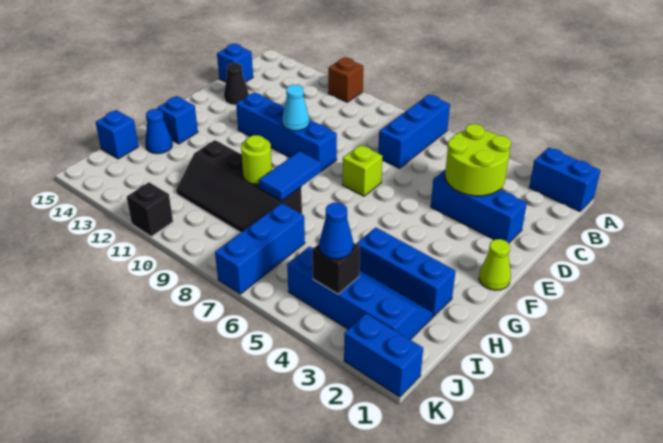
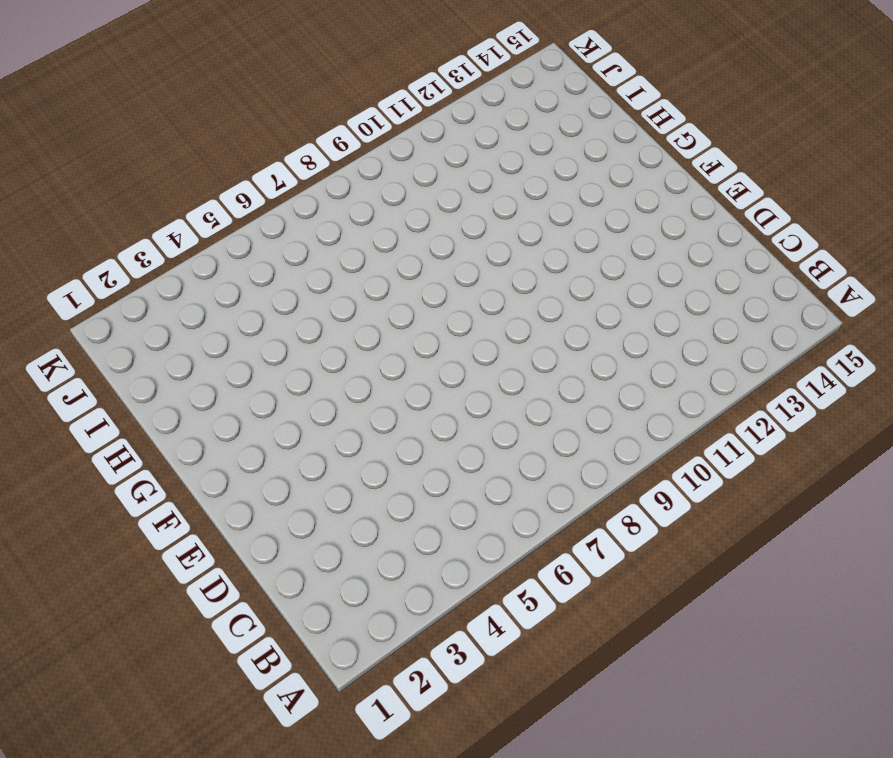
none -> blue 1x2 brick [529,147,600,211]
none -> blue 1x3 brick [378,95,450,168]
none -> brown 1x1 brick [328,57,363,102]

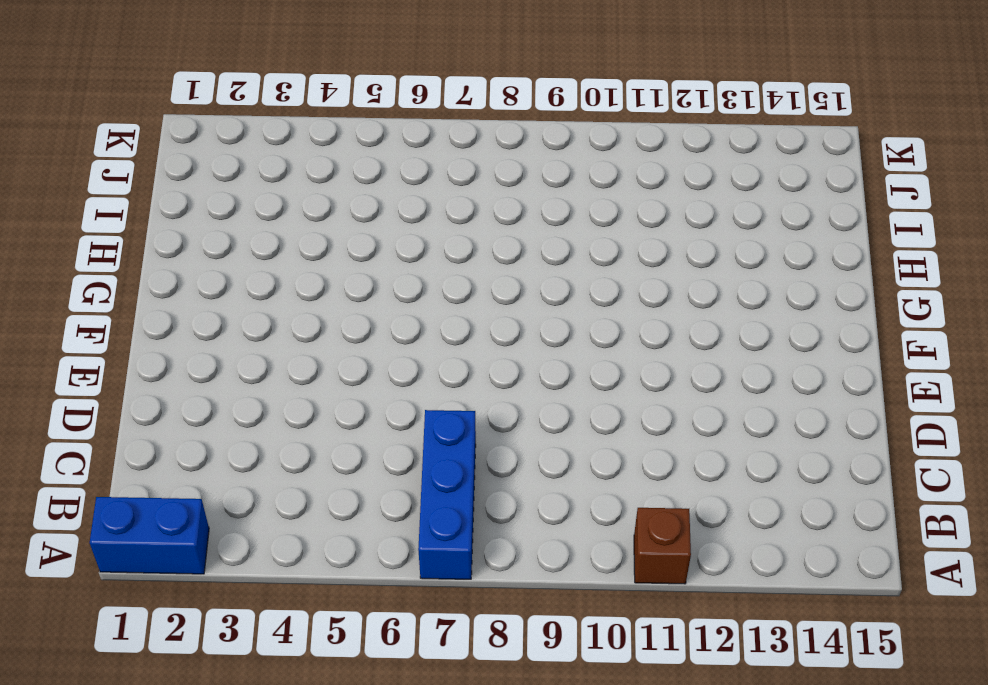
none -> blue 1x1 brick [217,44,253,82]
none -> blue 1x3 brick [431,169,527,243]
none -> black 1x1 cone [224,63,249,105]

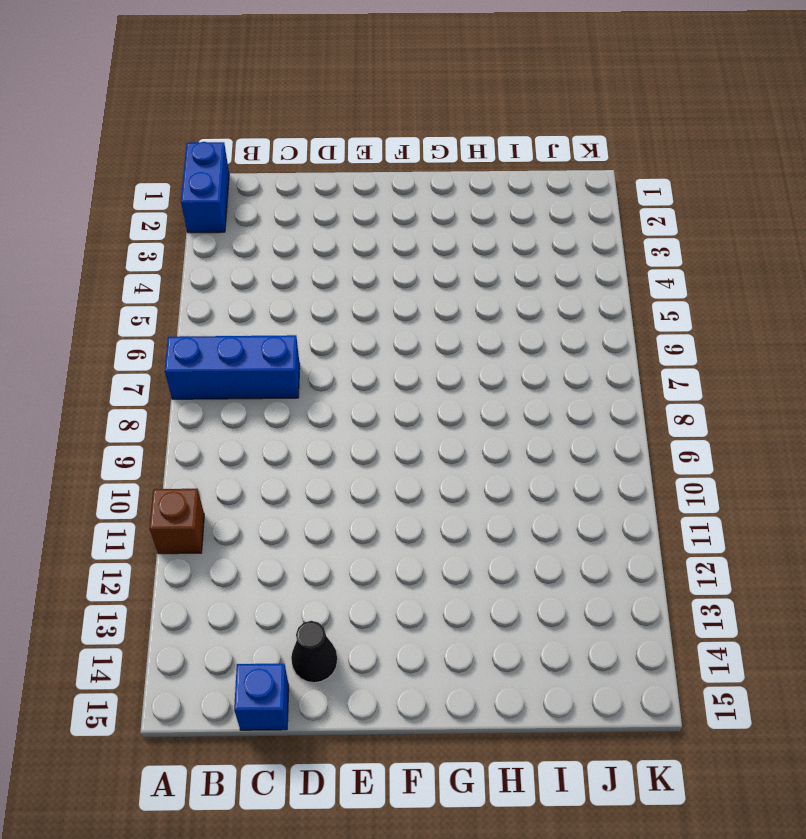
none -> blue 1x3 brick [431,169,527,243]
none -> lime 1x1 brick [342,145,382,196]
none -> blue 1x4 brick [236,92,337,171]

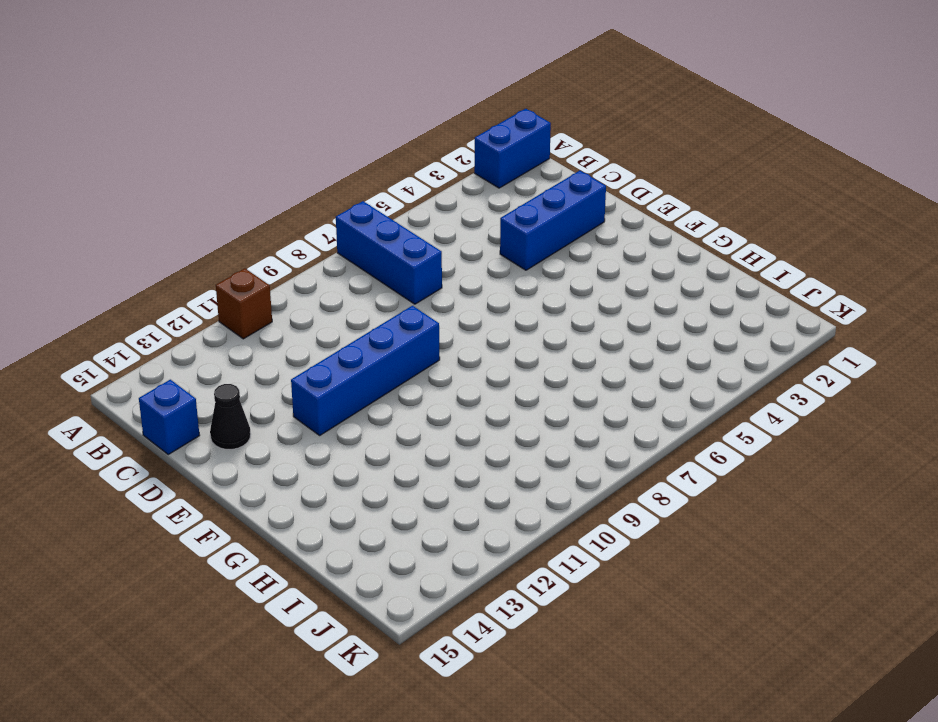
none -> lime 1x1 brick [342,145,382,196]
none -> lime 1x1 cone [479,239,511,290]
none -> blue 1x1 brick [157,96,198,144]

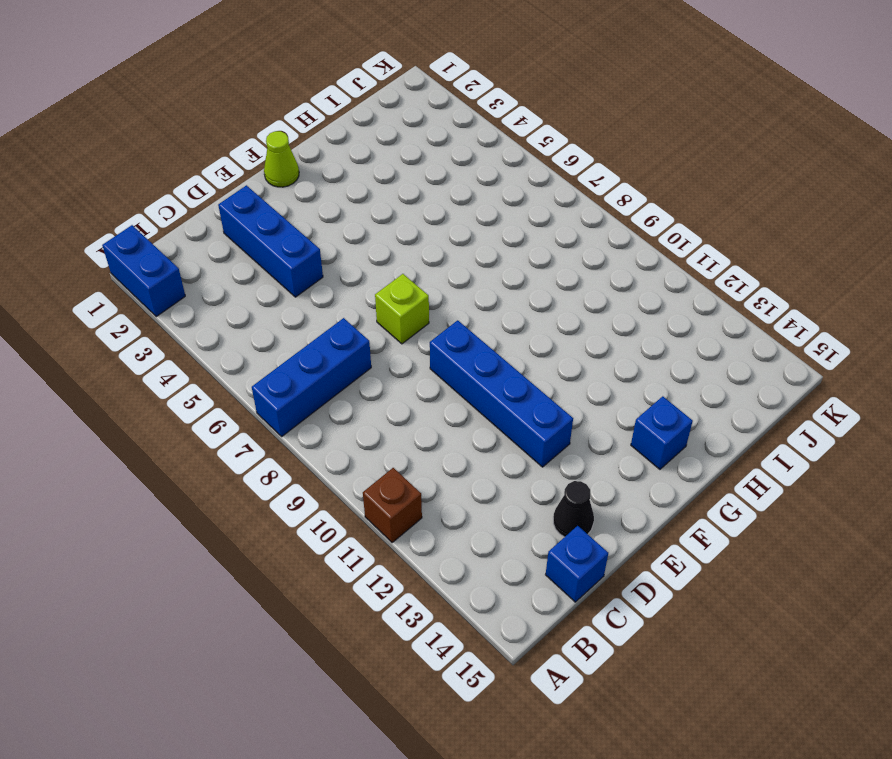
none -> blue 1x3 brick [357,227,456,316]
none -> black 2x4 slope [176,140,302,233]
none -> blue 1x1 cone [145,109,172,154]

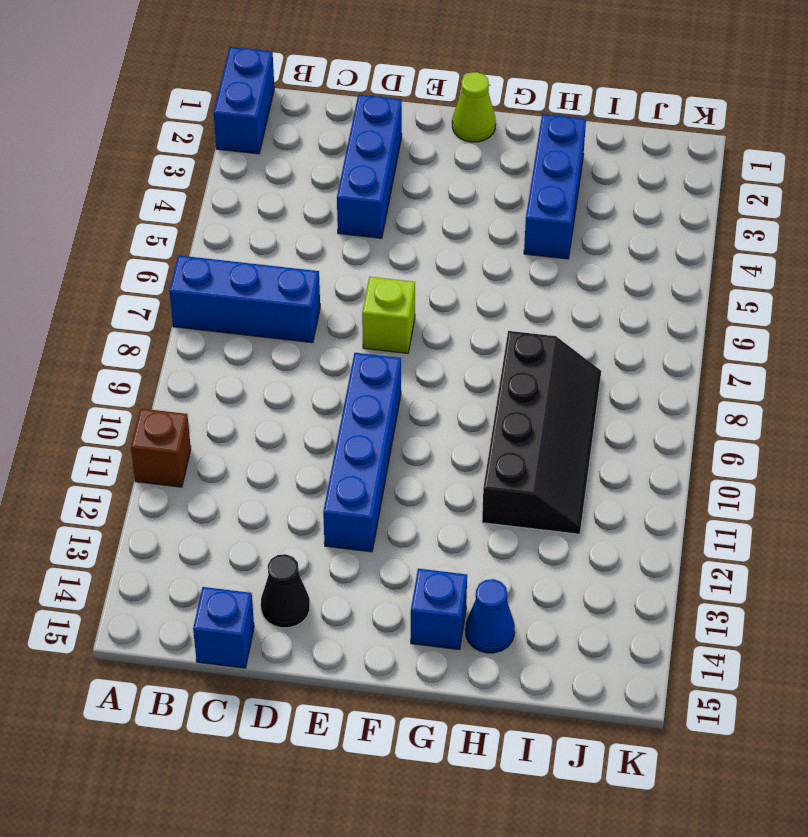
none -> blue 2x4 slope [287,247,433,340]
none -> blue 1x3 brick [215,203,305,294]
none -> blue 1x1 brick [96,110,139,159]

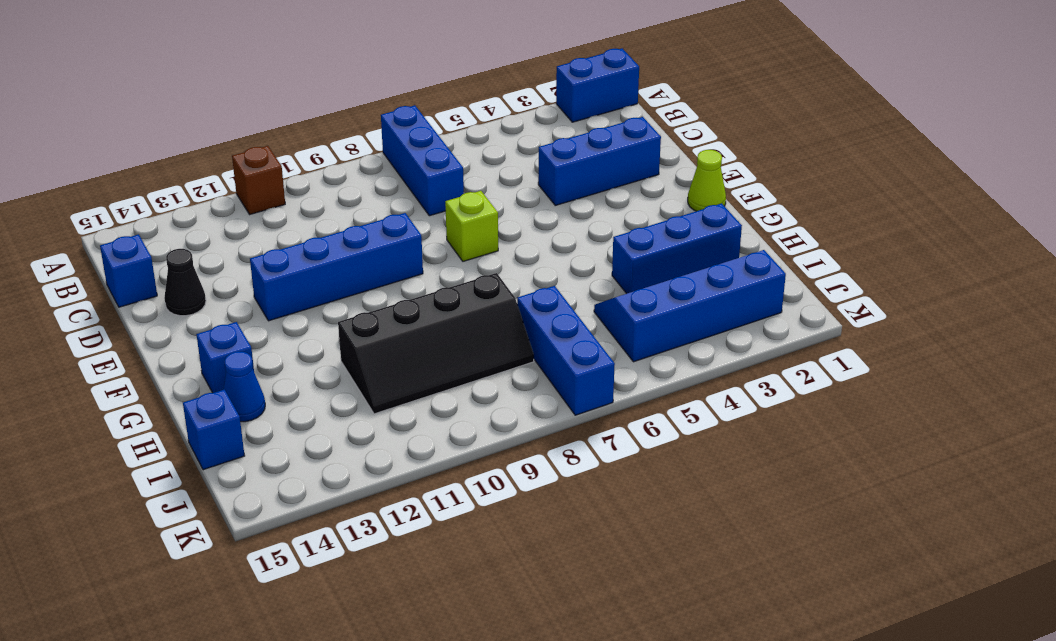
none -> blue 1x2 brick [344,313,423,397]
none -> black 1x1 brick [127,182,173,237]
none -> lime 2x2 round brick [445,124,511,196]

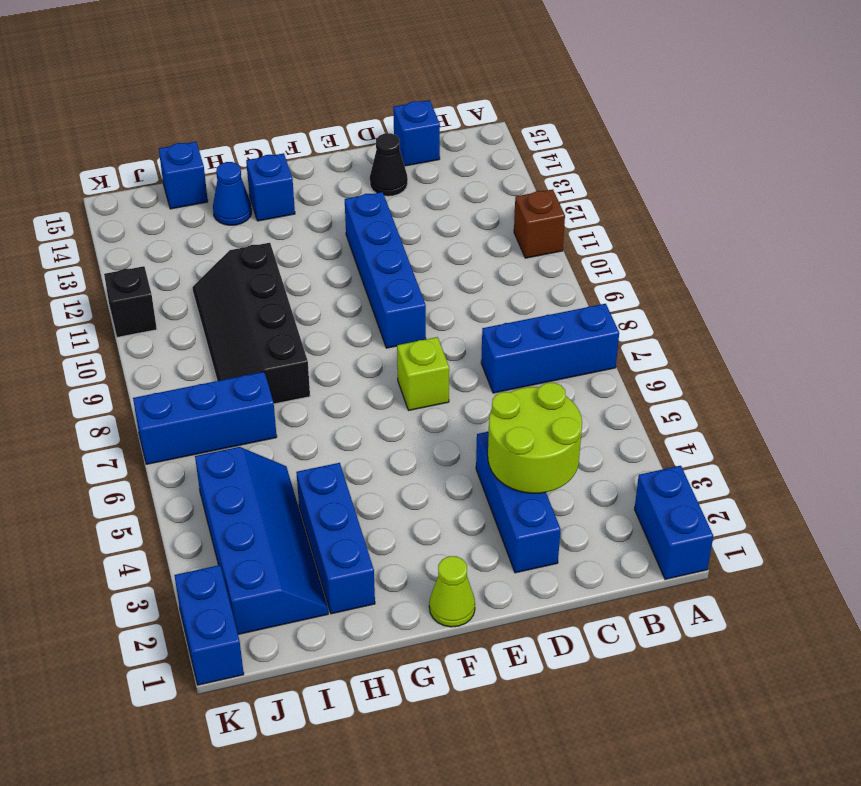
none -> cyan 1x1 cone [282,85,309,131]
none -> blue 1x2 tile [259,151,321,201]
none -> lime 1x1 round brick [241,135,272,184]

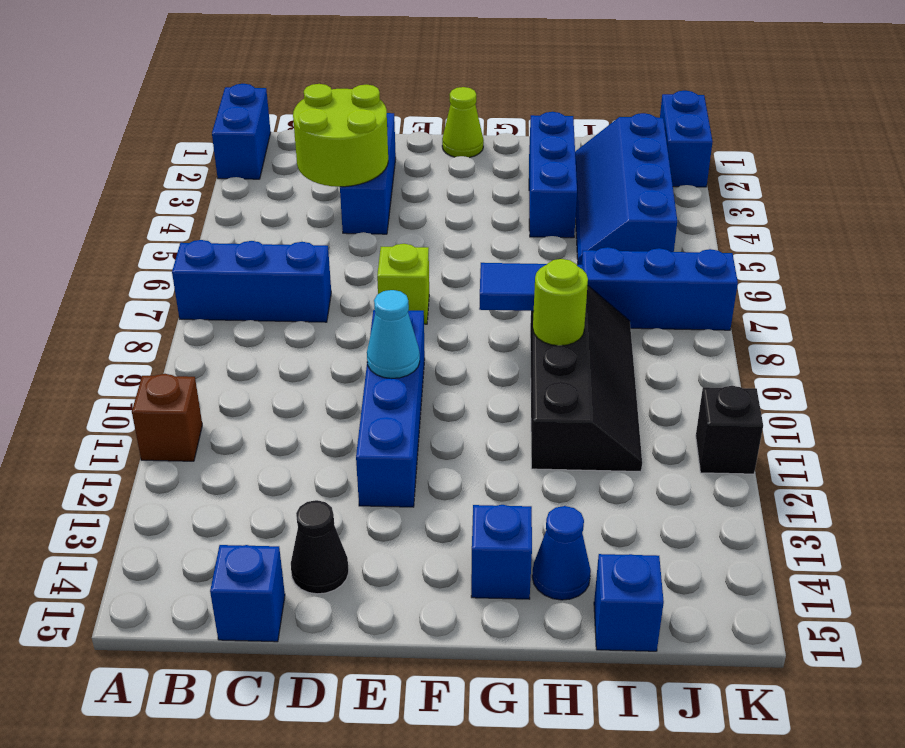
none -> black 1x1 brick [312,243,360,294]
none -> blue 1x1 cone [319,203,353,259]

